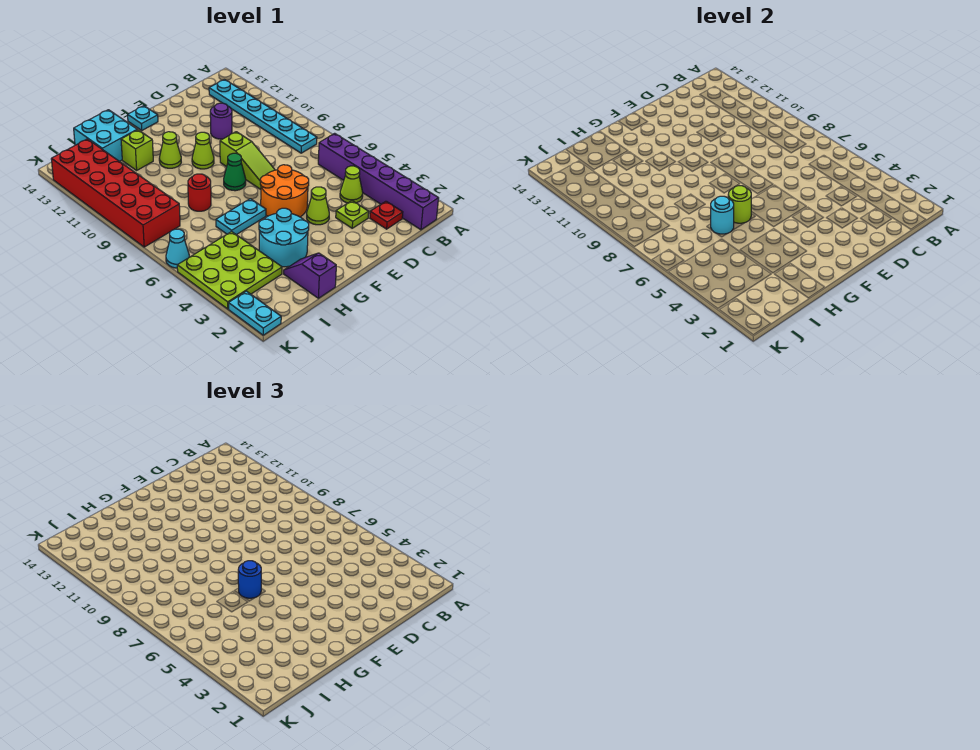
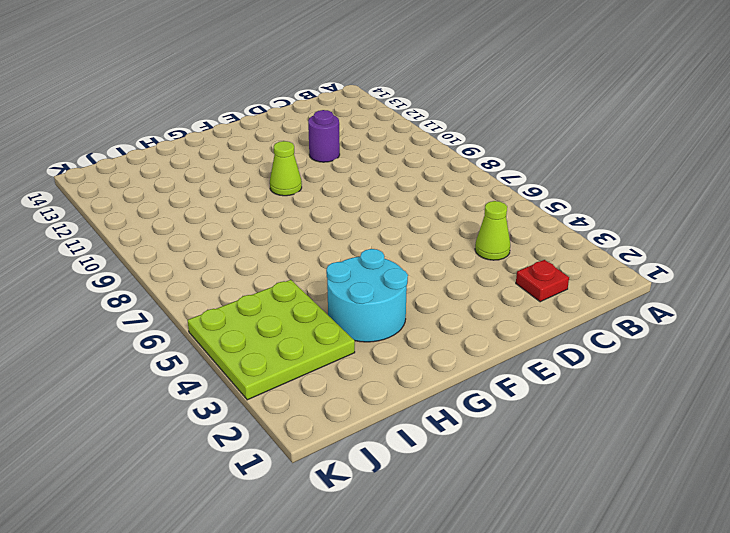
none -> purple 1x6 brick [318,133,439,230]
none -> cyan 1x6 plate [209,79,317,153]
none -> lime 1x1 plate [336,201,369,228]

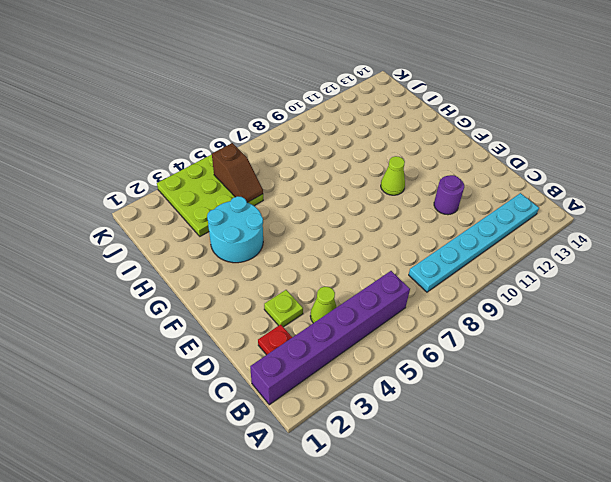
brown 1x2 slope [211,143,263,203] -> none
none -> lime 1x1 cone [307,187,329,225]
none -> orange 2x2 round brick [260,165,309,217]
none -> lime 1x3 slope [220,132,275,189]

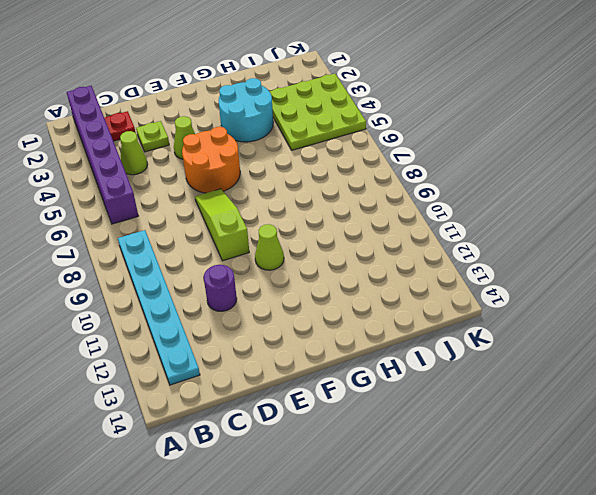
none -> green 1x1 cone [224,153,246,191]
none -> cyan 1x1 plate [128,106,158,130]
none -> cyan 1x2 plate [216,199,266,235]

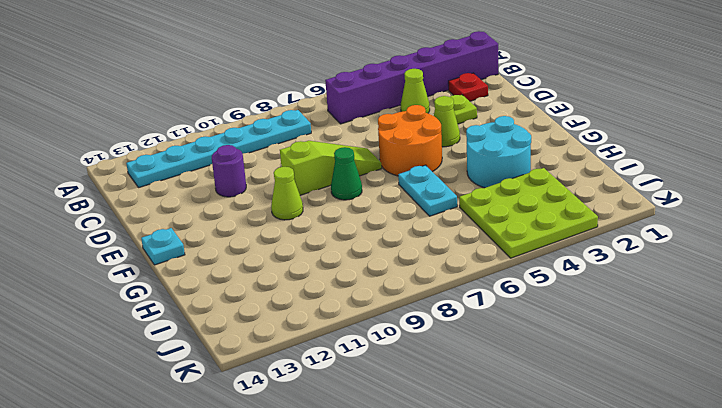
none -> lime 1x1 cone [159,132,181,168]
none -> purple 1x2 slope [284,253,336,298]
none -> red 1x1 round brick [188,174,211,211]

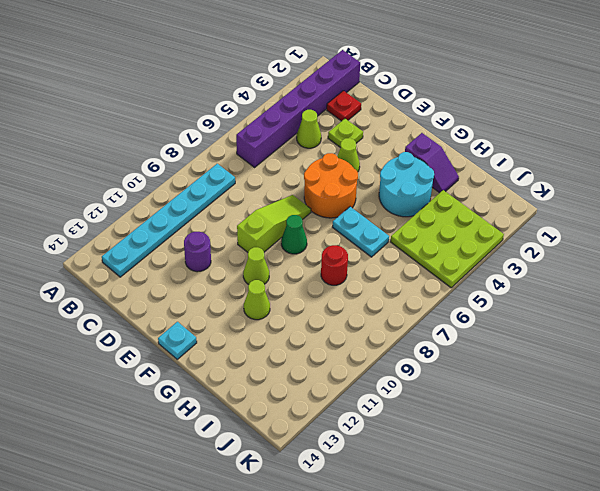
purple 1x2 slope [405,133,459,193] -> purple 1x2 slope turned to [284,253,336,298]
none -> lime 1x1 brick [121,130,153,170]
none -> cyan 2x2 brick [74,110,137,161]
none -> red 2x6 brick [51,139,180,247]

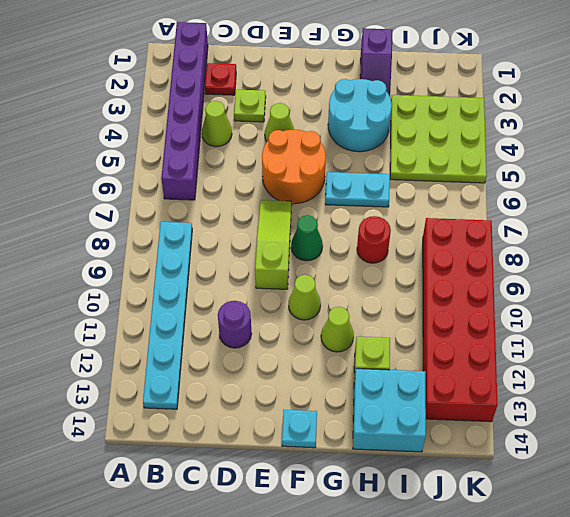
none -> cyan 1x2 plate [229,291,281,335]
none -> cyan 1x1 cone [166,229,189,268]
none -> lime 1x1 round brick [728,186,751,223]

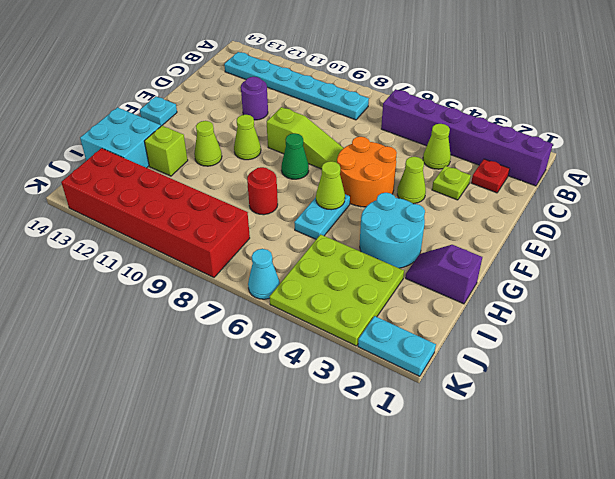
lime 1x1 cone [316,161,345,210] -> lime 1x1 round brick [728,186,751,223]
none -> cyan 1x1 round brick [711,196,734,234]
none -> blue 1x1 round brick [238,561,261,598]

